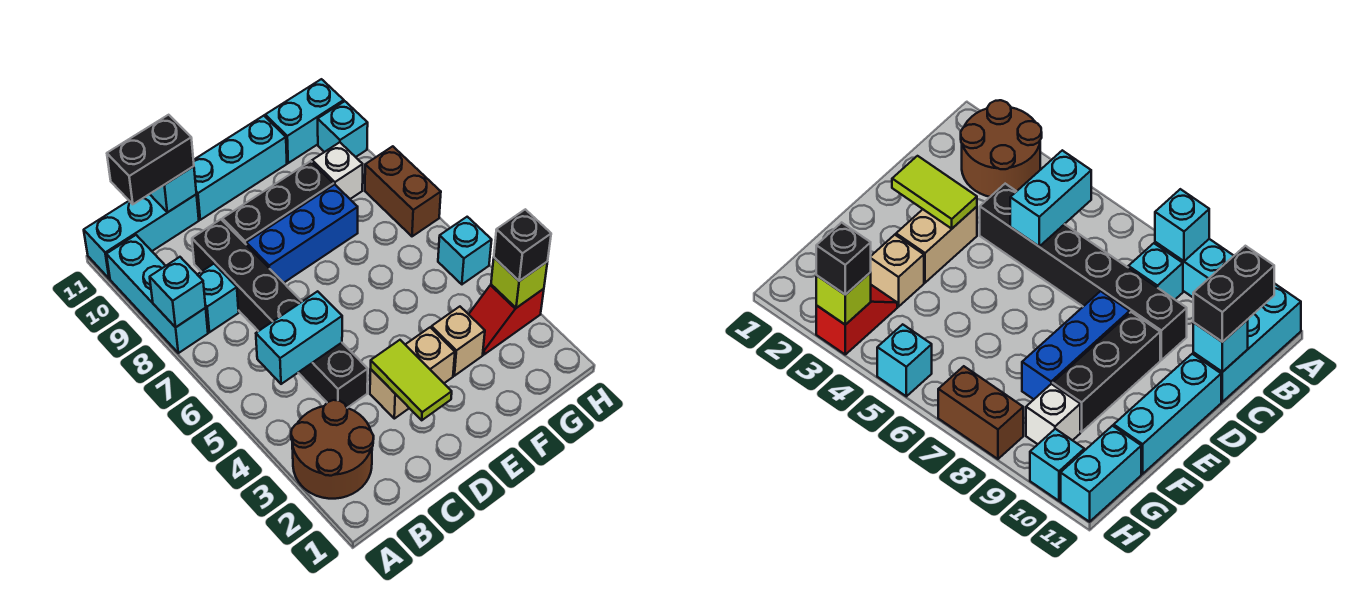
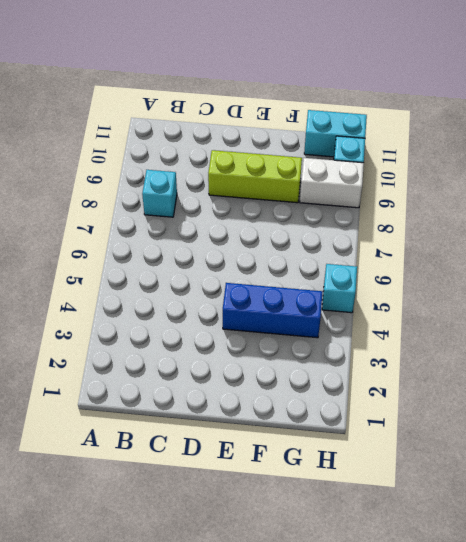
lime 1x3 brick [208,150,302,203] -> black 1x3 brick [223,161,334,244]
blue 1x3 brick [223,283,322,338] -> blue 1x3 brick moved to [246,184,358,283]
white 1x2 brick [300,158,364,208] -> white 1x1 brick [312,142,363,199]
none -> brown 2x2 round brick [291,400,374,499]
none -> cyan 1x3 brick [106,235,208,353]
none -> cyan 1x3 brick [84,194,199,279]

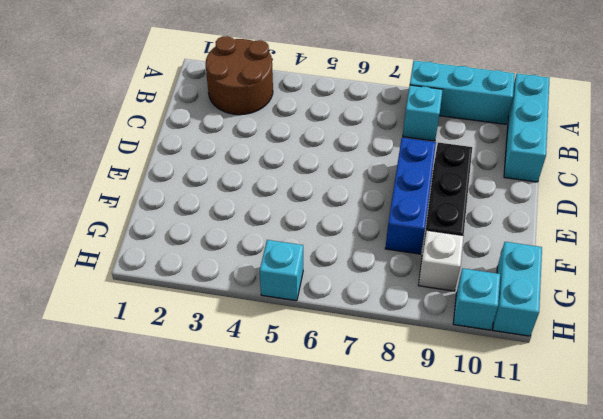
none -> black 1x6 brick [192,219,368,408]
none -> tan 1x2 brick [370,328,455,419]
none -> cyan 1x3 brick [193,116,287,220]

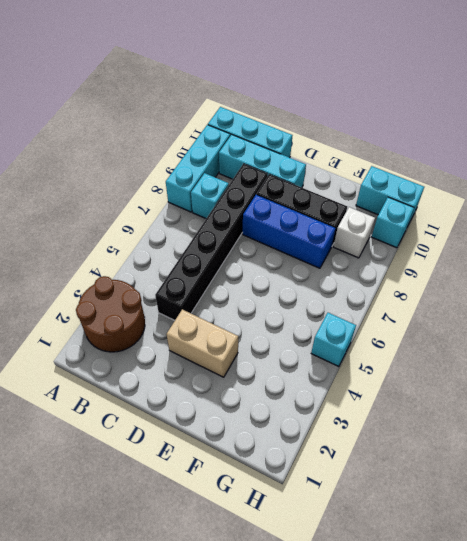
cyan 1x3 brick [219,135,306,187] -> cyan 1x3 brick moved to [193,116,287,220]
none -> tan 1x1 brick [431,307,485,376]
none -> red 1x2 slope [469,285,544,355]
none -> brown 1x2 brick [365,146,441,236]

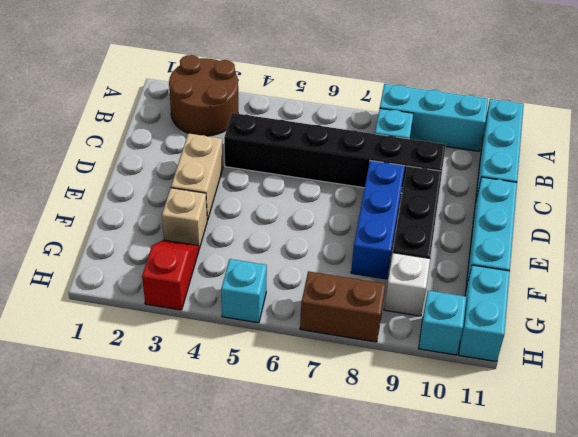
none -> cyan 1x1 brick [150,257,206,327]
none -> cyan 1x2 brick [256,291,342,384]
none -> cyan 1x1 brick [150,166,196,212]

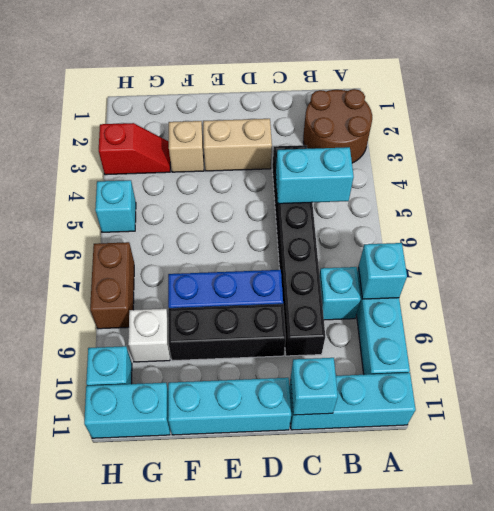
none -> lime 1x2 tile [371,340,452,420]
none -> lime 1x1 brick [491,258,547,308]
none -> black 1x2 brick [107,115,194,204]

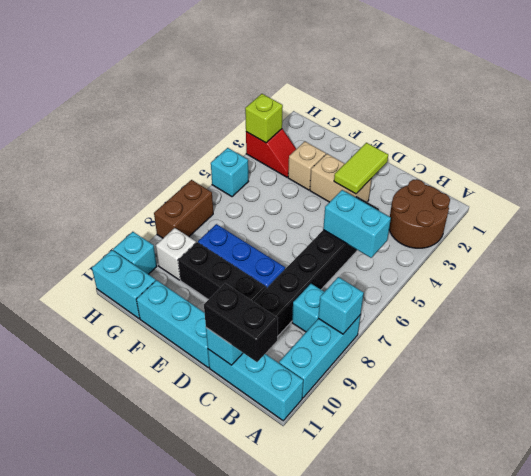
none -> black 1x1 brick [494,209,551,281]

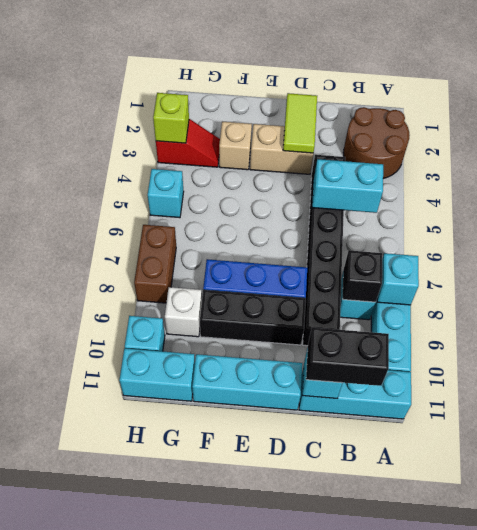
black 1x1 brick [342,250,382,302] -> black 1x1 brick moved to [494,209,551,281]

